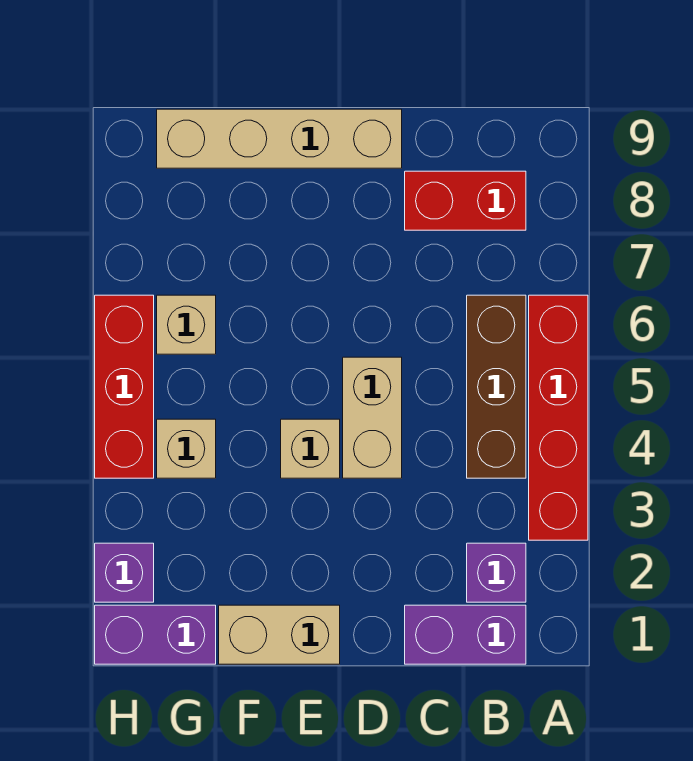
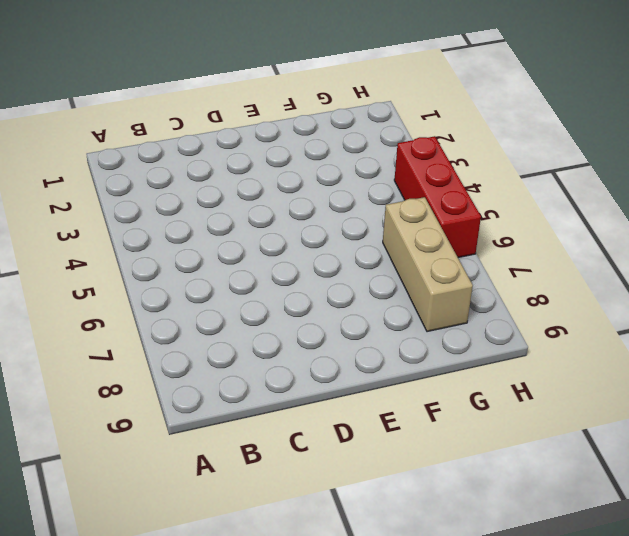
tan 1x3 brick [383,197,473,332] -> tan 1x1 brick [157,295,216,354]
none -> red 1x4 brick [529,295,588,540]
none -> purple 1x2 brick [405,605,526,664]
none -> purple 1x1 brick [467,543,526,602]

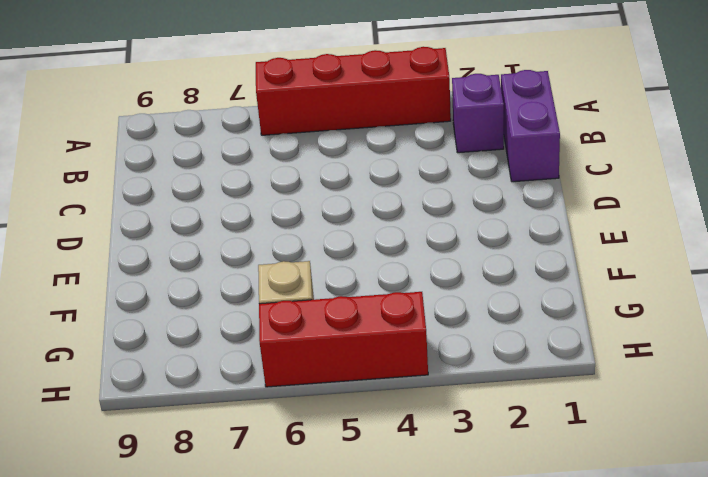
none -> brown 1x3 brick [467,295,526,478]
none -> red 1x2 brick [405,171,526,230]
none -> tan 1x2 brick [343,357,402,478]

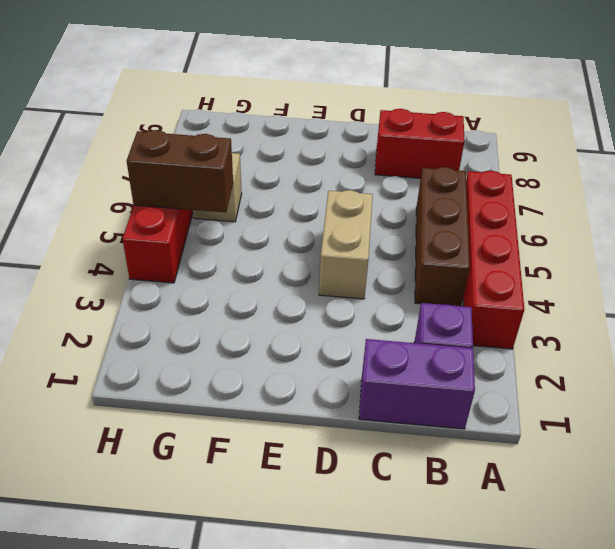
brown 1x2 brick [127,130,233,212] -> none
none -> tan 1x4 brick [157,109,402,168]
none -> tan 1x2 brick [219,605,340,664]
none -> tan 1x1 brick [281,419,340,478]

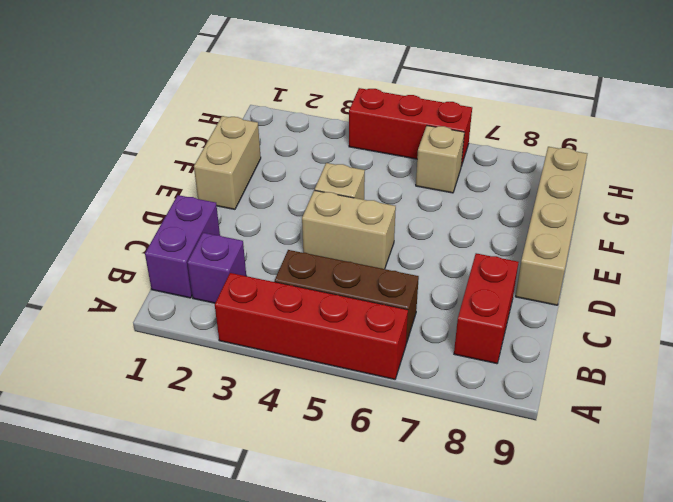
none -> purple 1x2 brick [95,605,216,664]
none -> tan 1x1 brick [157,419,216,478]
none -> purple 1x1 brick [95,543,154,602]

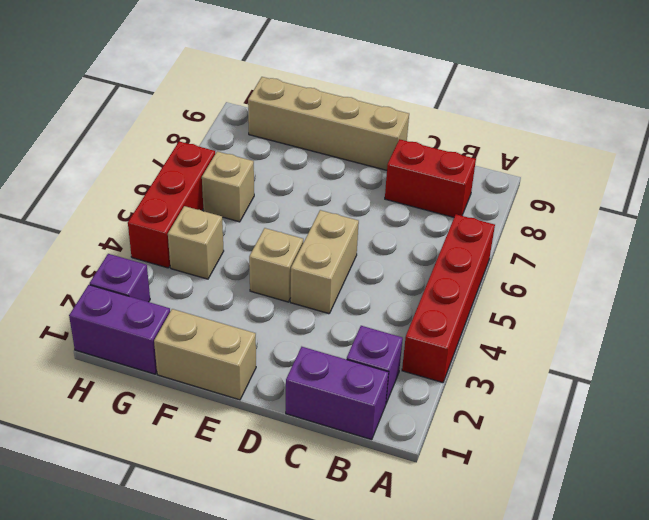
none -> brown 1x3 brick [467,295,526,478]

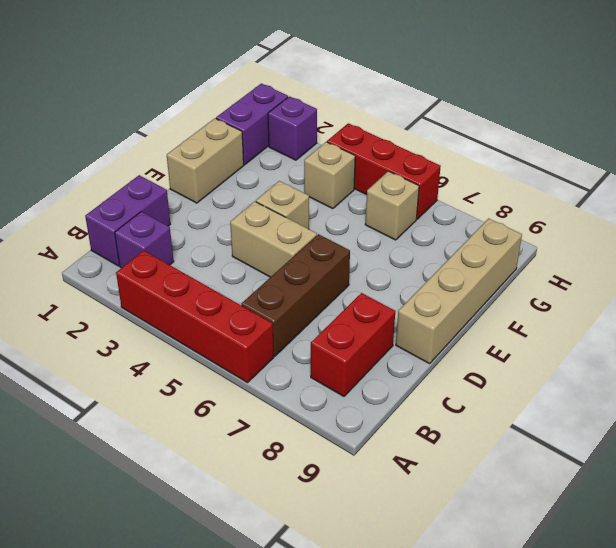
brown 1x3 brick [241,234,350,356] -> brown 1x3 brick turned to [467,295,526,478]

